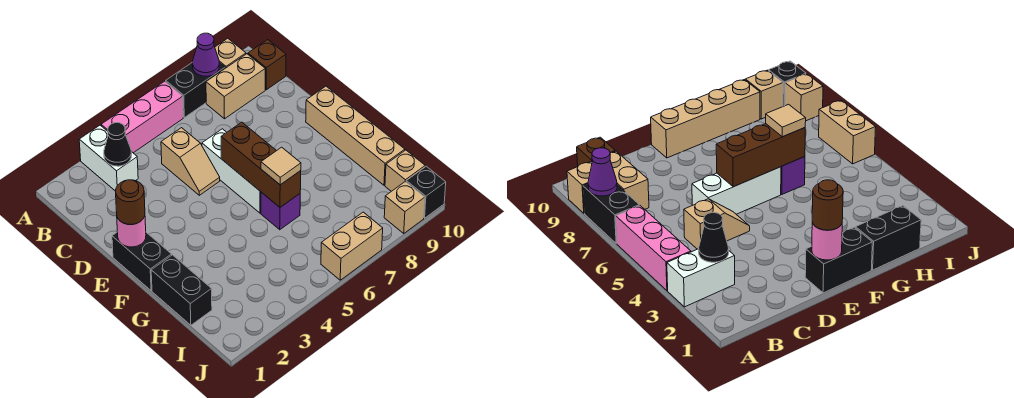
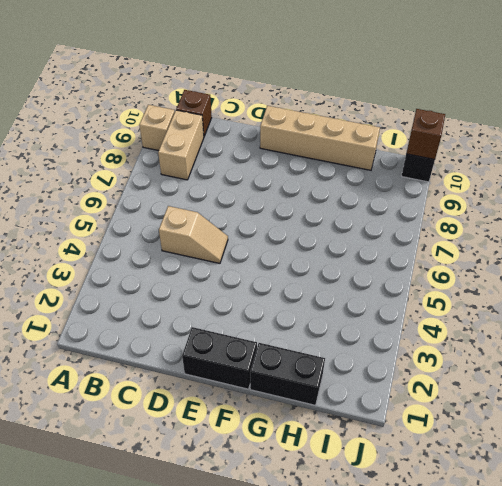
brown 1x1 brick [406,109,445,159] -> none
none -> white 1x2 brick [79,125,138,191]
none -> pink 1x3 brick [101,81,183,153]
none -> black 1x2 brick [166,62,225,117]

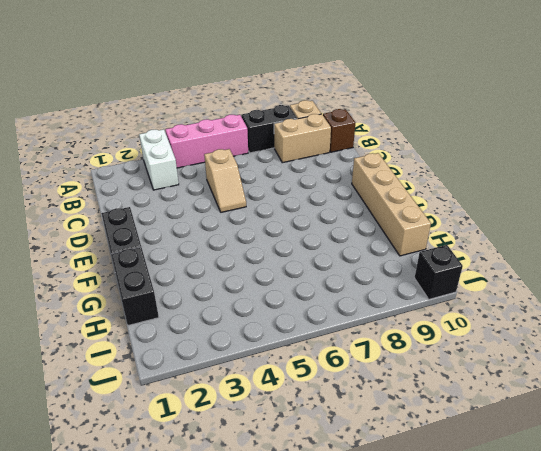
none -> white 1x3 brick [202,129,261,213]
none -> purple 1x1 brick [261,192,300,230]
none -> tan 1x1 brick [385,150,425,191]

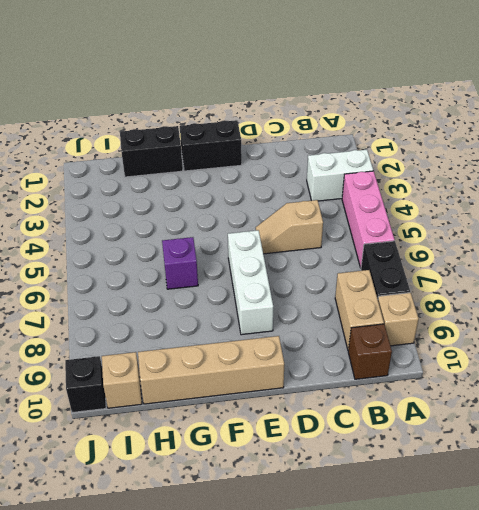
white 1x3 brick [228,230,273,335] -> white 1x3 brick turned to [202,129,261,213]
none -> tan 1x2 brick [321,212,383,280]
none -> tan 1x1 brick [384,181,425,233]
none -> purple 1x1 cone [192,33,219,76]

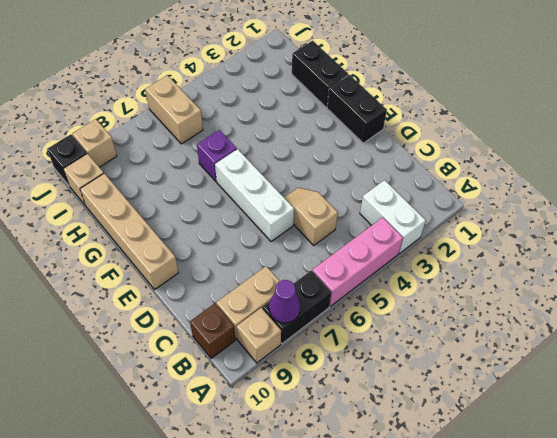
tan 1x2 brick [145,75,203,144] -> tan 1x2 brick turned to [321,212,383,280]
none -> black 1x1 cone [104,123,132,166]
none -> pink 1x1 round brick [117,216,146,247]
none -> brown 1x3 brick [221,122,301,207]

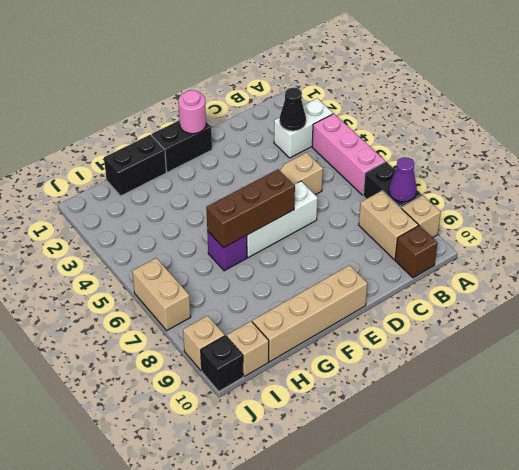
none -> brown 1x1 round brick [116,180,145,225]
none -> tan 1x1 tile [261,147,301,185]

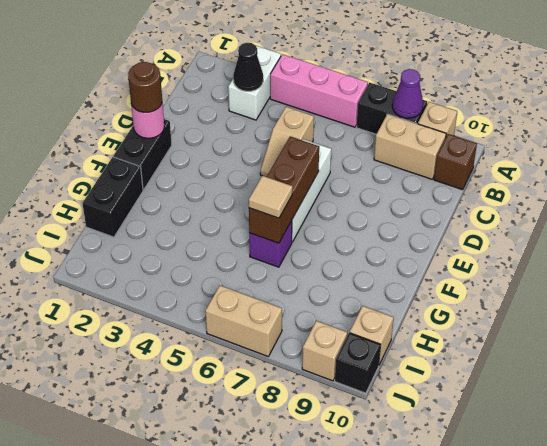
none -> tan 1x4 brick [306,86,405,185]

